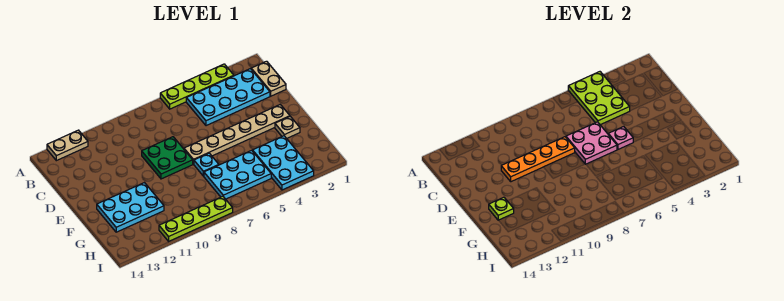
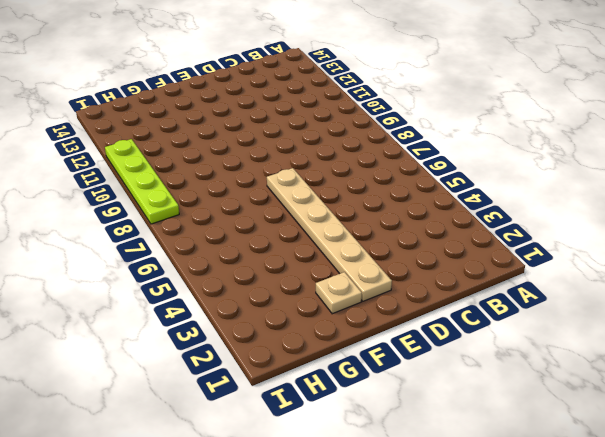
none -> lime 1x4 plate [160,64,234,109]
none -> tan 1x2 plate [47,130,88,161]
none -> tan 1x2 plate [251,61,286,96]

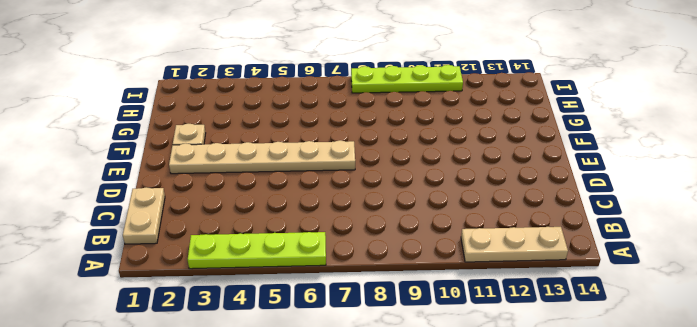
tan 1x3 plate [461,227,568,262] -> tan 1x2 plate [47,130,88,161]
none -> cyan 2x4 plate [186,69,270,126]
none -> green 2x2 plate [142,137,193,179]
none -> cyan 1x1 plate [194,153,219,176]

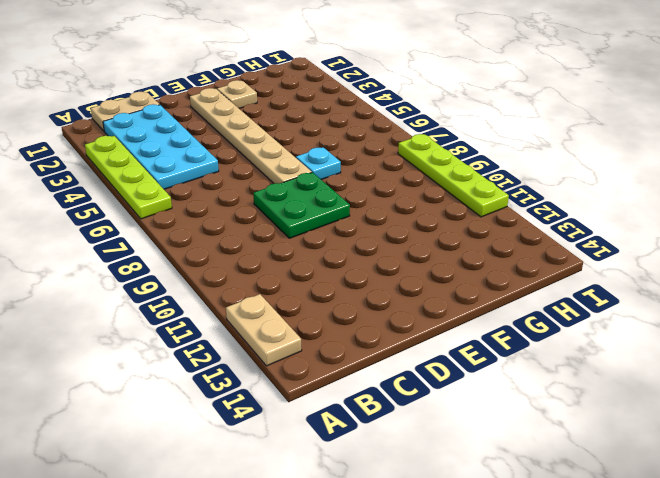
none -> cyan 2x3 plate [97,183,164,232]
none -> cyan 2x3 plate [253,136,314,190]
none -> cyan 2x3 plate [204,150,271,199]

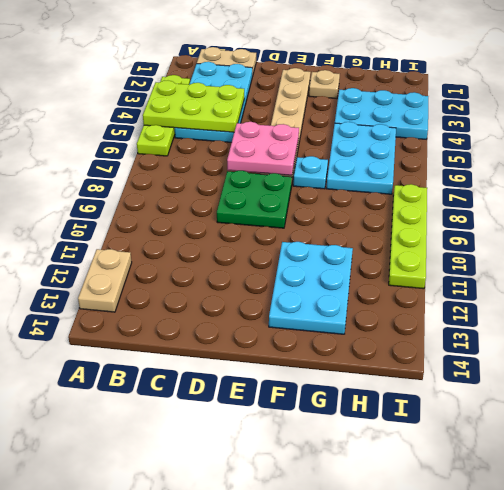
none -> orange 1x4 plate [501,137,575,182]
none -> pink 1x1 plate [608,127,633,149]
none -> lime 1x1 plate [489,197,514,220]

